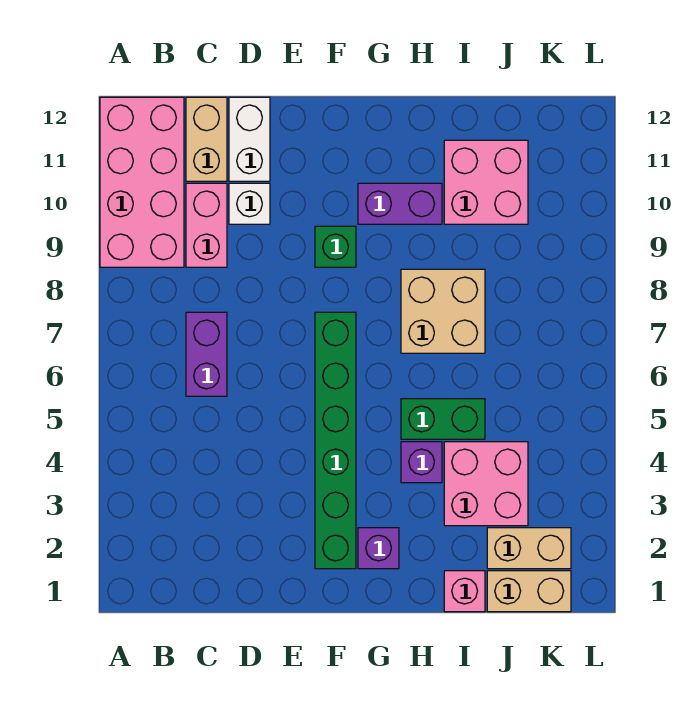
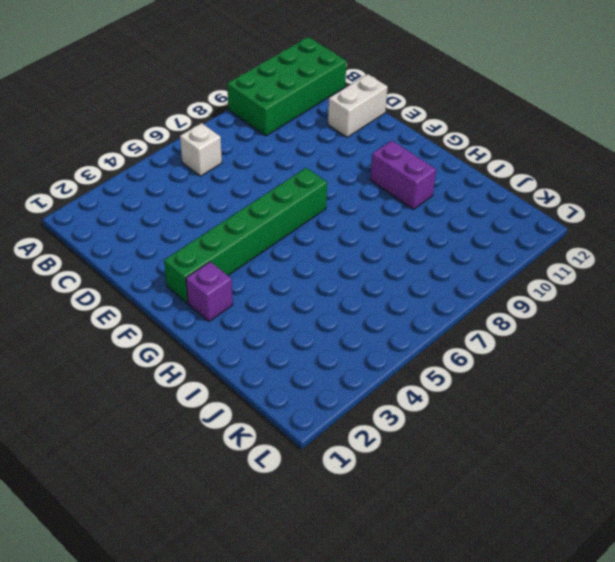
green 2x4 brick [227,37,346,136] -> pink 2x4 brick [100,97,184,267]
white 1x1 brick [180,123,222,176] -> white 1x1 brick moved to [229,183,270,224]
none -> purple 1x2 brick [186,312,227,396]
none -> pink 1x2 brick [186,183,227,267]
none -> tan 1x2 brick [186,97,227,181]

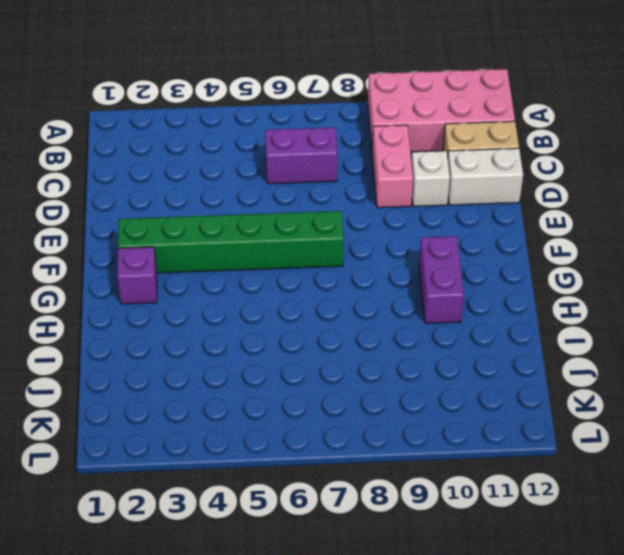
pink 1x2 brick [372,125,413,208] -> pink 1x2 brick turned to [186,183,227,267]
none -> green 1x1 brick [315,226,356,267]
none -> purple 1x1 brick [401,442,442,483]
none -> green 1x2 brick [401,399,485,439]

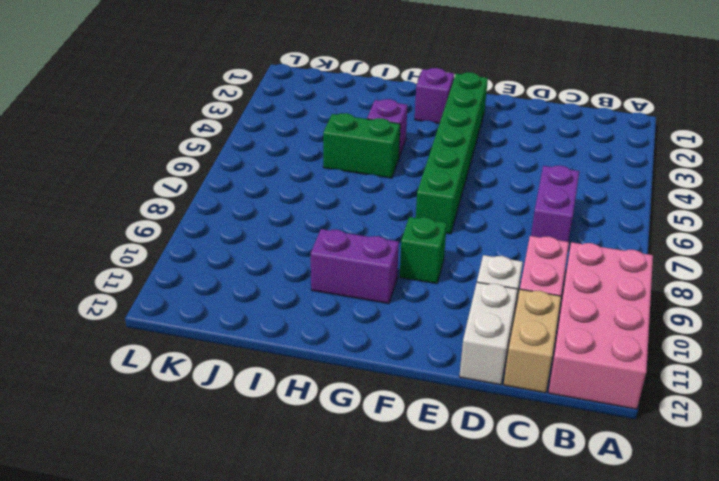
none -> tan 2x2 brick [401,269,485,353]
none -> pink 1x1 brick [444,571,485,612]
none -> pink 2x2 brick [444,442,528,526]

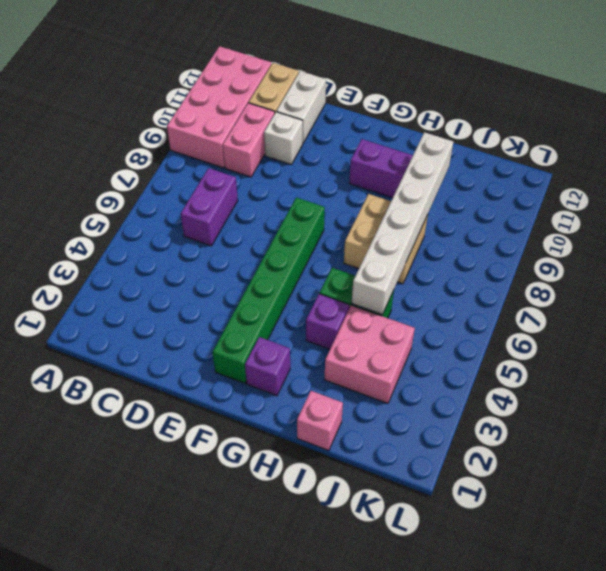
white 1x6 brick [352,132,453,315] -> none
none -> green 1x1 brick [315,226,356,267]
none -> pink 2x2 brick [444,140,528,224]
none -> tan 1x2 brick [487,571,571,612]

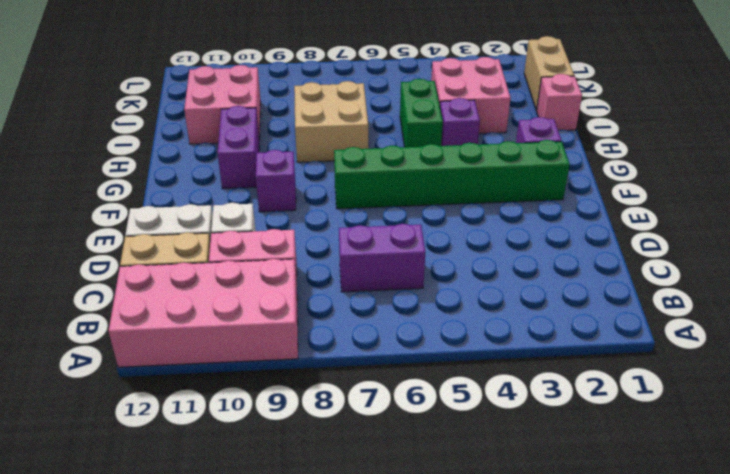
purple 1x1 brick [256,150,296,212] -> green 1x1 brick [315,226,356,267]
none -> tan 1x2 brick [487,528,571,569]

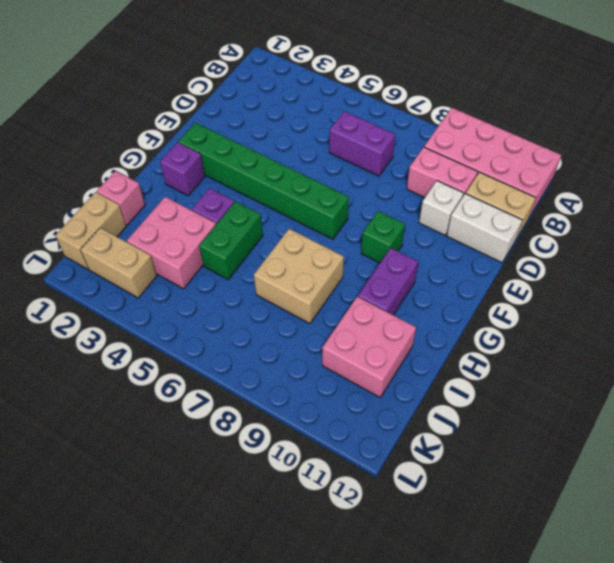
tan 1x2 brick [81,228,157,298] -> tan 1x2 brick turned to [487,528,571,569]

